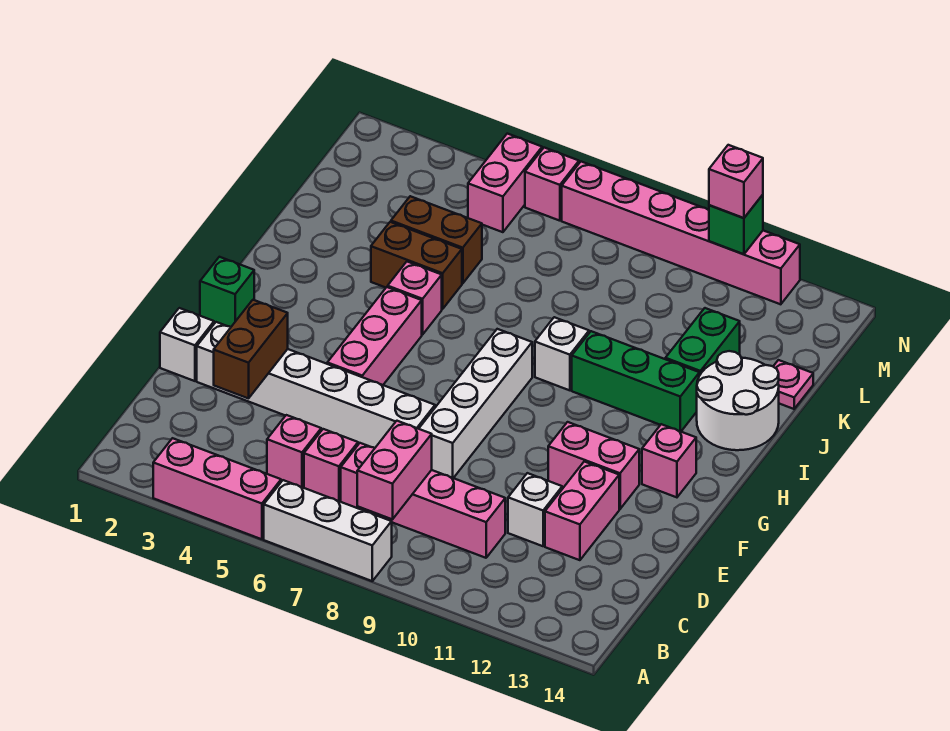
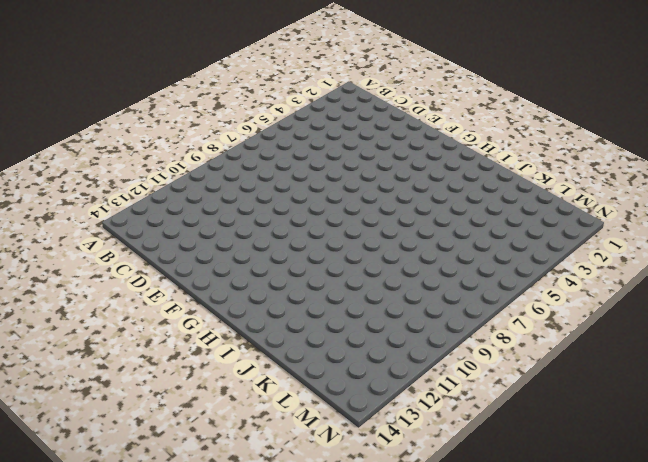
none -> pink 1x3 brick [153,438,281,539]
none -> white 1x3 brick [264,480,392,581]
none -> pink 1x1 brick [267,415,321,487]

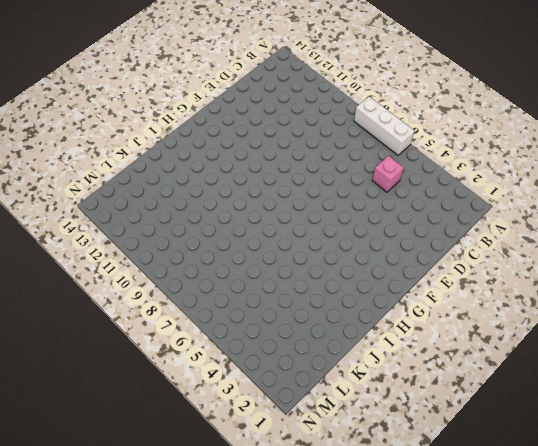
none -> pink 1x3 brick [153,438,281,539]
none -> pink 1x1 brick [304,429,358,501]
none -> pink 1x4 brick [341,443,505,558]

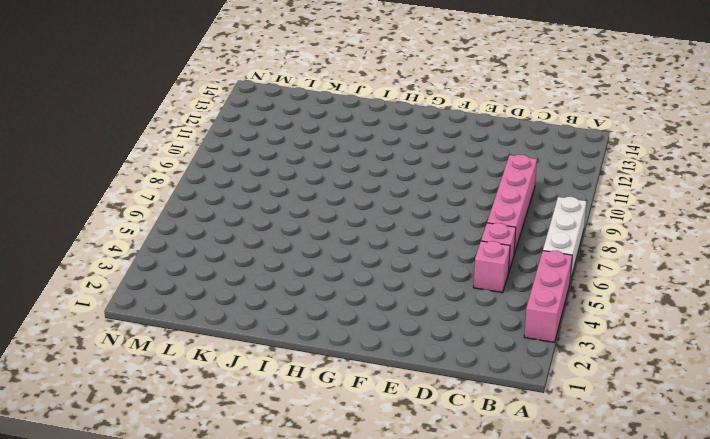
none -> white 1x1 brick [508,473,562,546]
none -> pink 1x2 brick [545,462,619,560]
none -> white 1x1 brick [160,308,214,381]

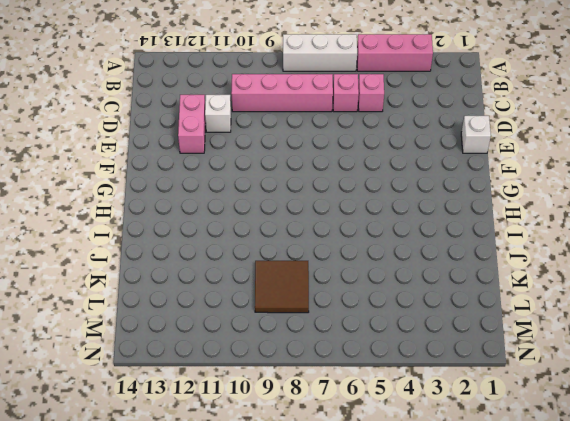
brown 2x2 tile [255,261,309,313] -> none
none -> white 1x6 brick [197,322,435,448]
none -> white 1x4 brick [419,329,532,478]
none -> pink 1x3 brick [327,287,422,385]

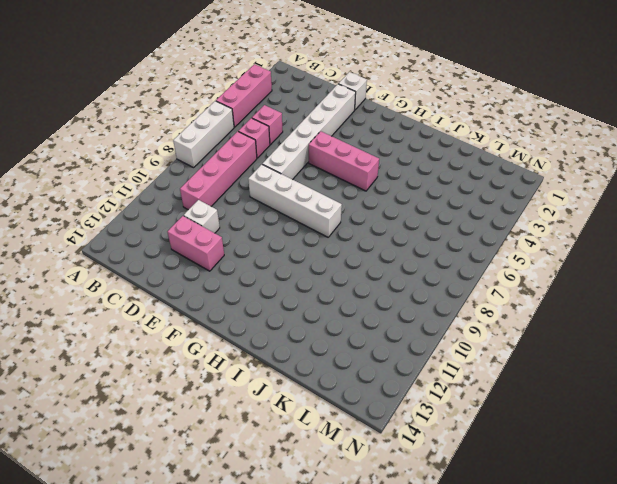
none -> pink 1x2 brick [548,422,639,509]
none -> green 1x1 brick [200,257,254,327]
none -> pink 1x1 brick [642,424,696,497]

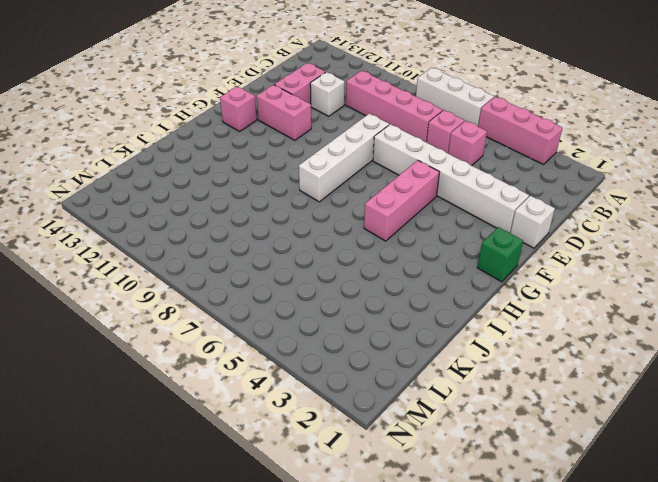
none -> pink 1x1 brick [388,262,442,335]
none -> white 1x1 brick [535,317,589,390]
none -> green 1x3 brick [572,331,700,431]

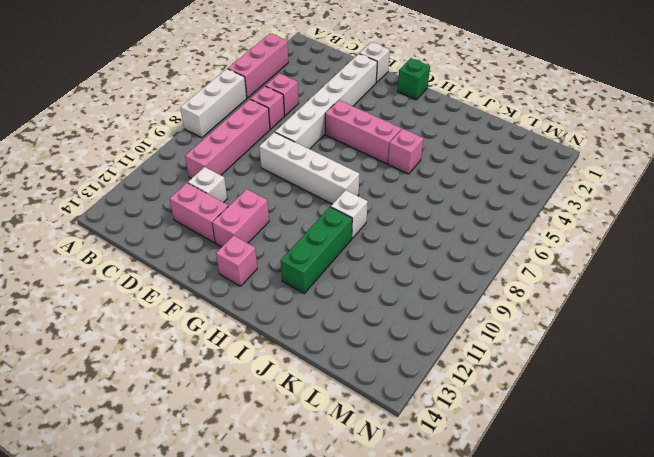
none -> white 2x2 round brick [697,351,779,450]
none -> brown 1x2 brick [371,222,462,309]
none -> green 1x2 brick [665,308,740,374]

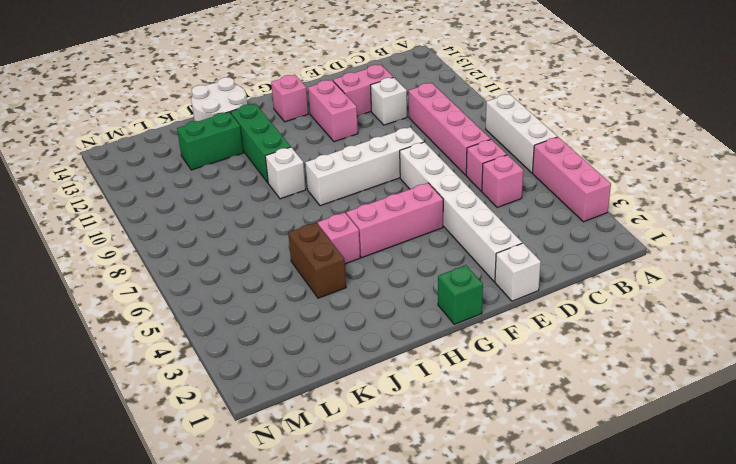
none -> brown 1x2 brick [391,196,482,283]
none -> pink 1x1 plate [773,360,813,409]
none -> pink 1x2 brick [468,134,542,232]

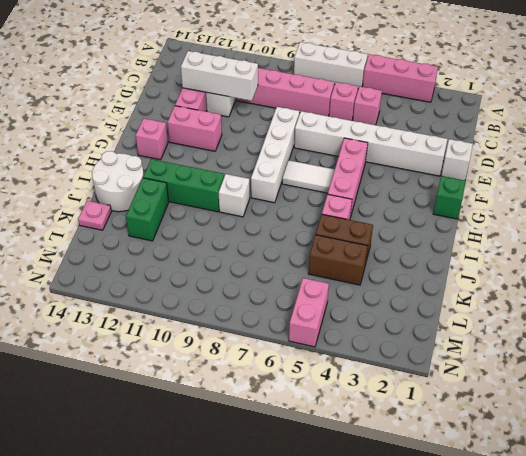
white 1x3 brick [181,51,258,101] -> none
white 1x2 tile [282,160,335,193] -> none
none -> pink 1x1 brick [525,148,579,221]
none -> pink 1x6 brick [562,162,800,304]
none -> pink 1x2 brick [357,421,432,519]

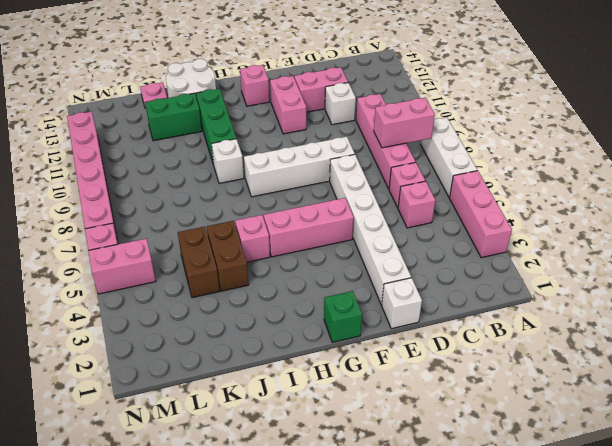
none -> brown 1x2 brick [214,300,288,398]
none -> green 1x1 brick [709,195,763,254]
none -> pink 1x1 brick [709,145,763,218]

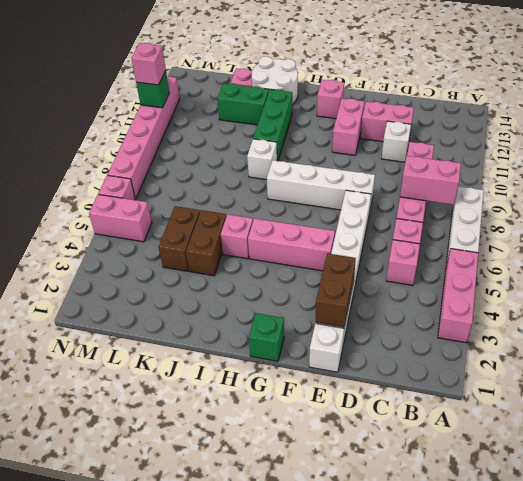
brown 1x2 brick [316,253,356,327] -> brown 1x2 brick turned to [214,300,288,398]

